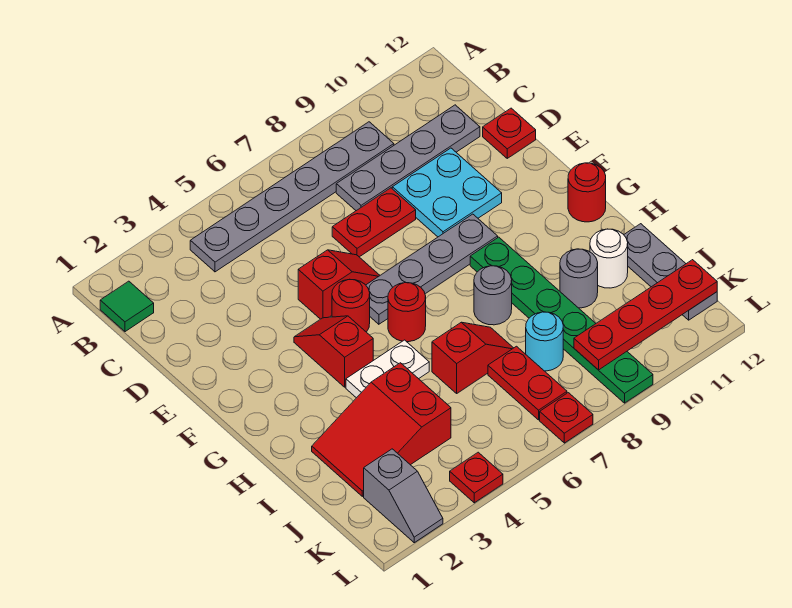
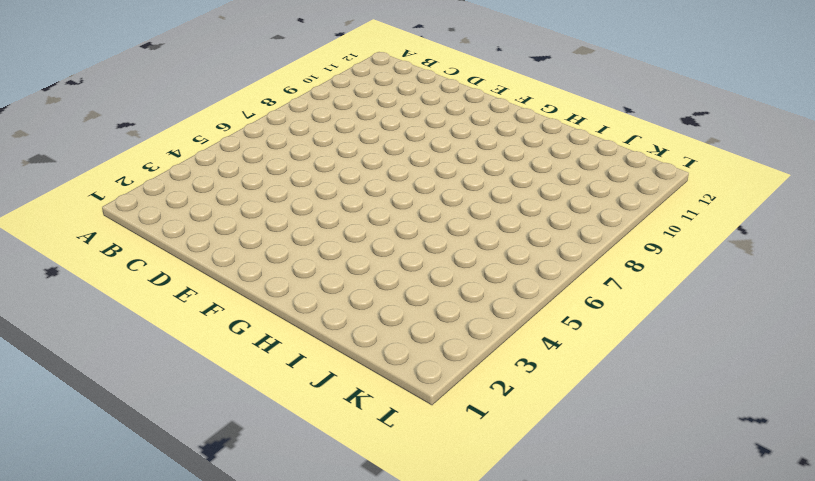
none -> green 1x1 tile [100,281,154,332]
none -> grey 1x6 plate [190,122,394,272]
none -> grey 1x4 plate [336,105,480,211]

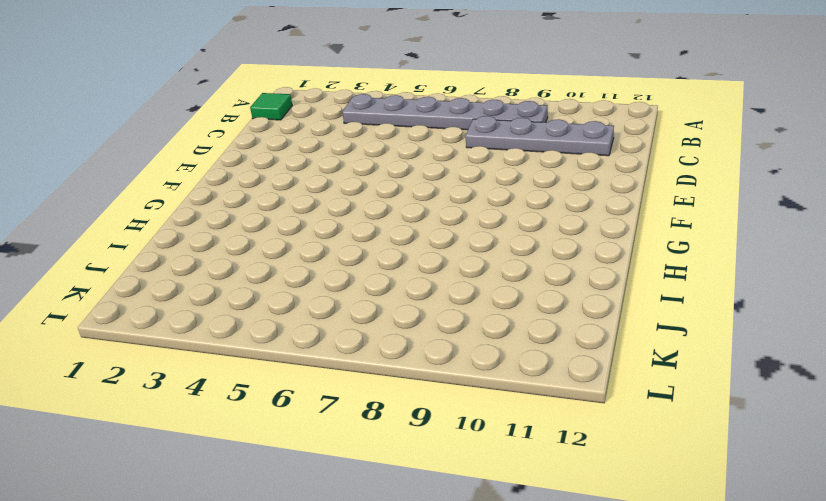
none -> red 1x2 plate [332,188,416,257]
none -> cyan 2x2 plate [392,148,502,237]
none -> red 1x1 plate [483,108,536,158]

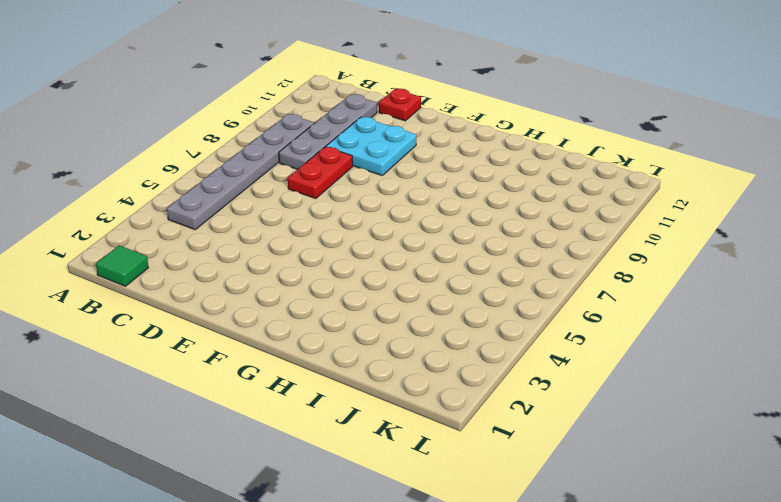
none -> red 1x2 slope [298,250,380,319]
none -> red 1x2 slope [294,316,373,387]
none -> red 1x1 round brick [332,279,370,332]

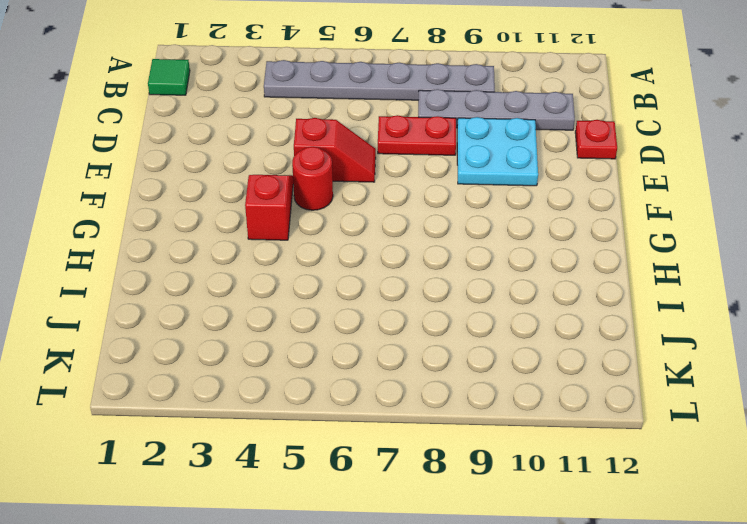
none -> grey 1x4 plate [366,214,498,324]
none -> red 1x1 round brick [388,283,426,342]
none -> green 1x6 plate [470,237,653,403]

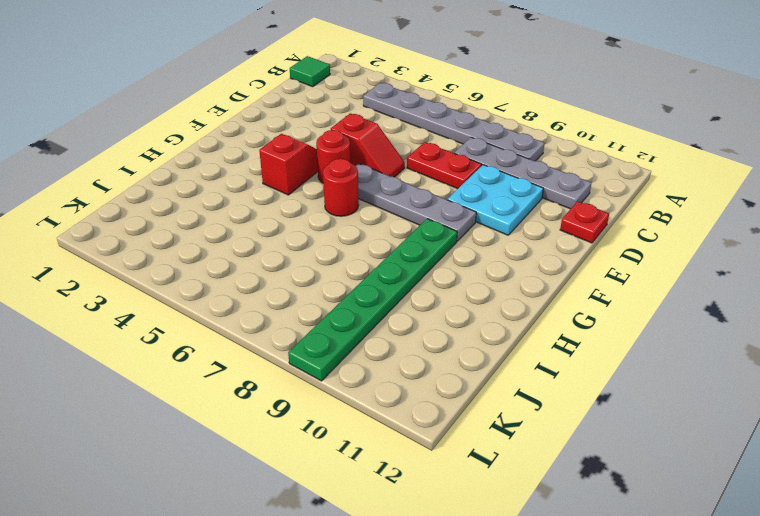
none -> red 1x1 round brick [568,163,606,222]
none -> white 1x2 plate [346,340,429,398]
none -> grey 1x1 round brick [474,266,512,325]

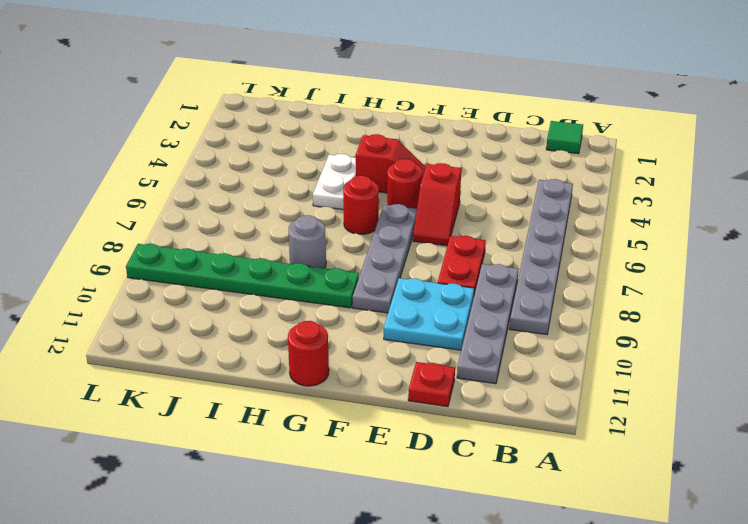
none -> red 2x3 slope [312,363,451,496]
none -> red 1x2 slope [432,322,513,393]
none -> grey 1x1 round brick [560,249,598,308]

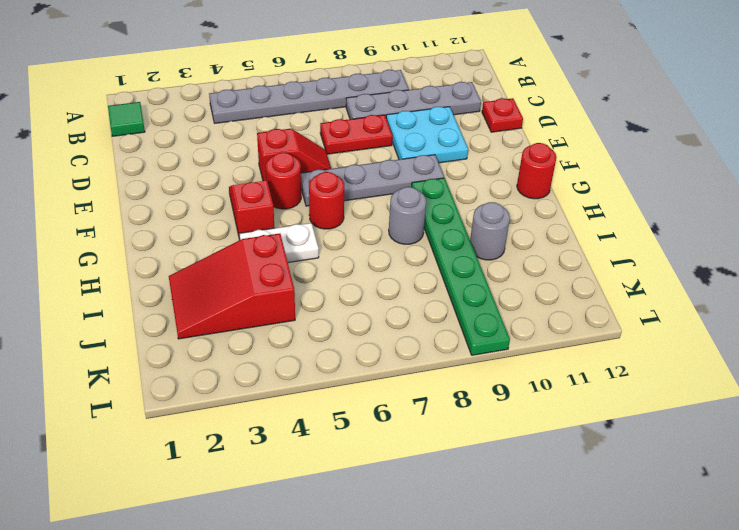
none -> red 1x2 slope [432,322,513,393]
none -> white 1x1 round brick [590,229,628,288]
none -> grey 1x3 plate [624,224,717,320]

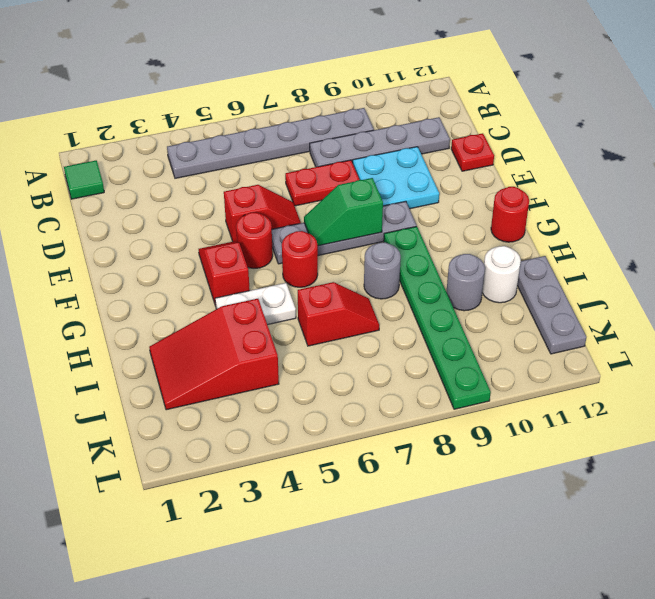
green 1x2 slope [304,178,383,246] -> none
none -> red 1x2 plate [488,346,567,420]
none -> cyan 1x1 round brick [526,312,563,371]
none -> grey 1x2 slope [364,449,443,543]

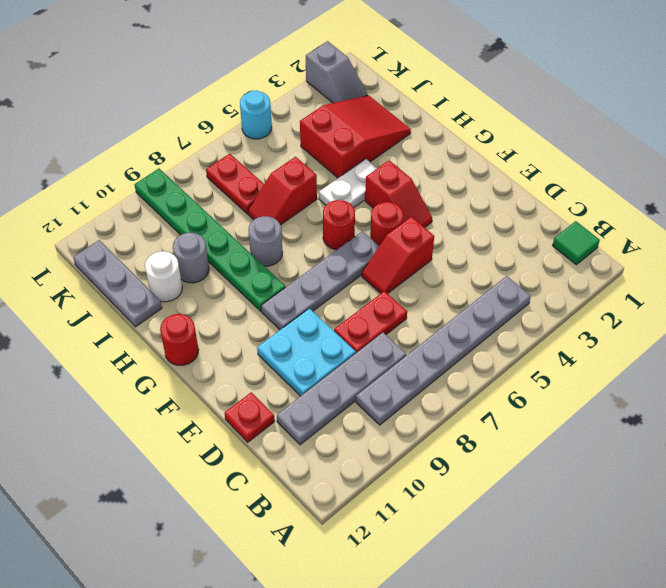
grey 1x2 slope [306,41,368,103] -> grey 1x2 slope turned to [364,449,443,543]
cyan 1x1 round brick [240,91,272,139] -> cyan 1x1 round brick moved to [526,312,563,371]
none -> red 1x1 plate [450,452,503,503]
none -> red 1x1 plate [540,393,593,443]
none -> red 1x4 plate [574,260,717,370]

